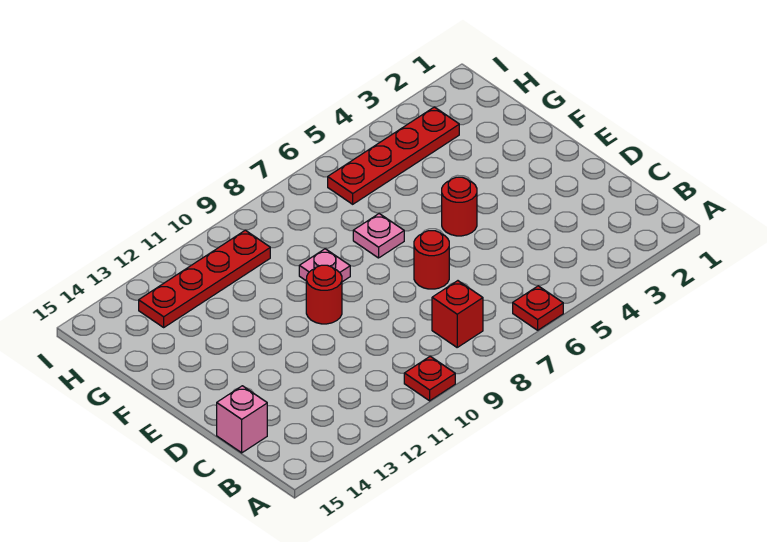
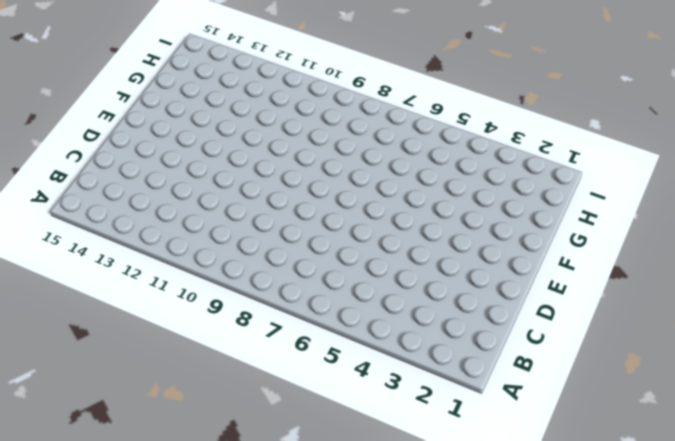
none -> red 1x1 plate [513,286,563,330]
none -> red 1x1 plate [404,356,455,401]

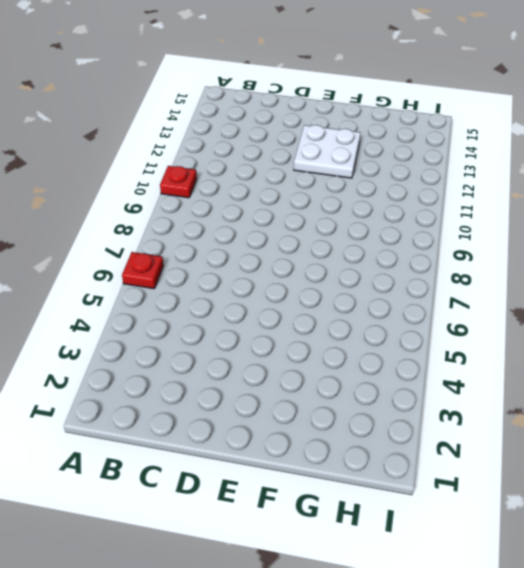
white 2x2 plate [294,125,360,178] -> none
none -> red 1x1 brick [432,281,483,347]
none -> pink 1x1 brick [217,386,267,453]

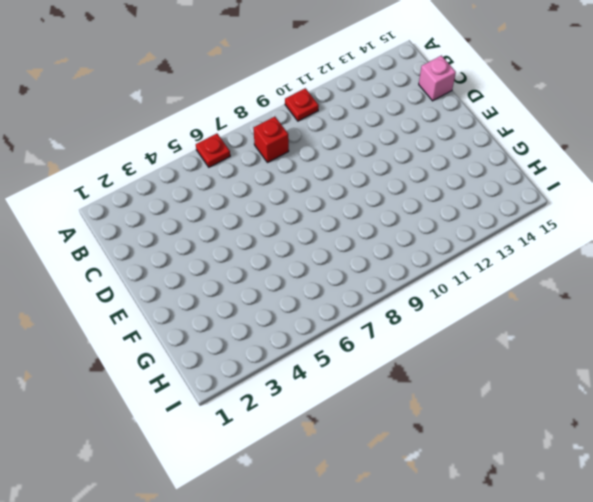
none -> red 1x1 round brick [414,231,449,289]
none -> red 1x1 round brick [442,177,477,236]

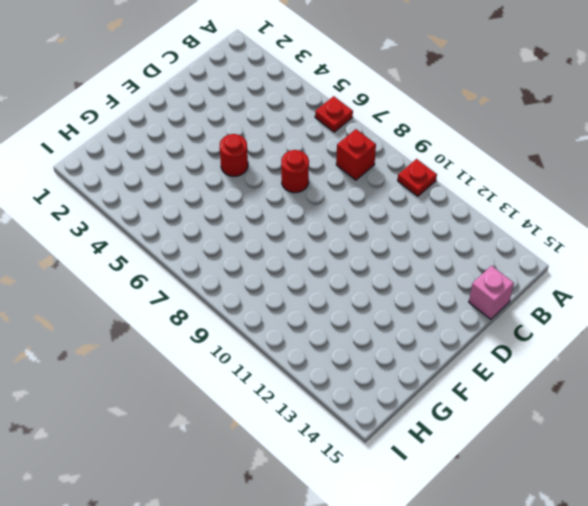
none -> red 1x1 round brick [306,265,342,324]
none -> pink 1x1 plate [353,214,404,258]

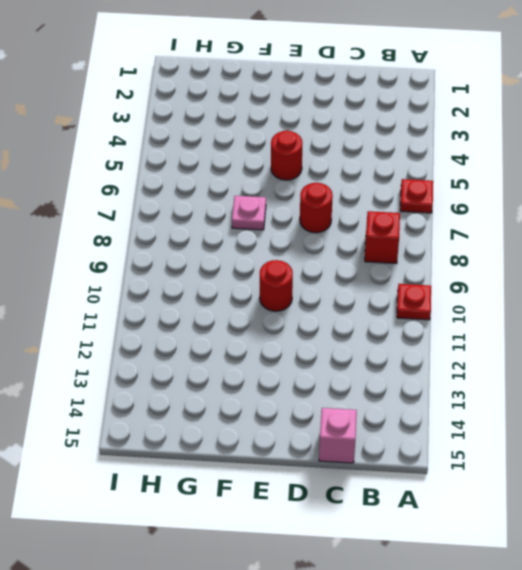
none -> pink 1x1 plate [299,249,350,282]
none -> red 1x4 plate [328,107,459,204]

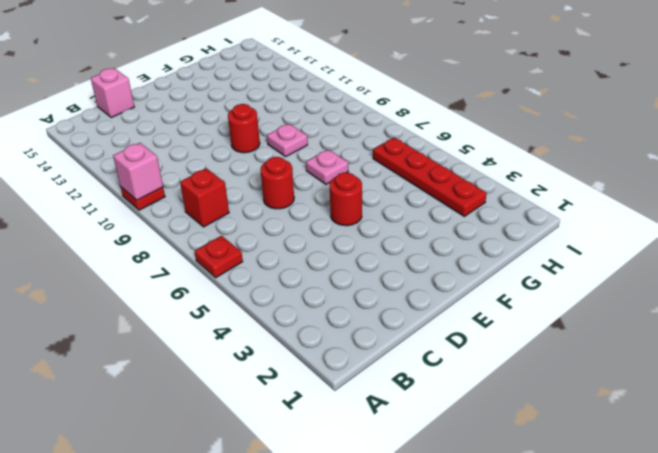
pink 1x1 brick [113,143,163,200] -> none
none -> red 1x4 plate [139,230,270,327]

